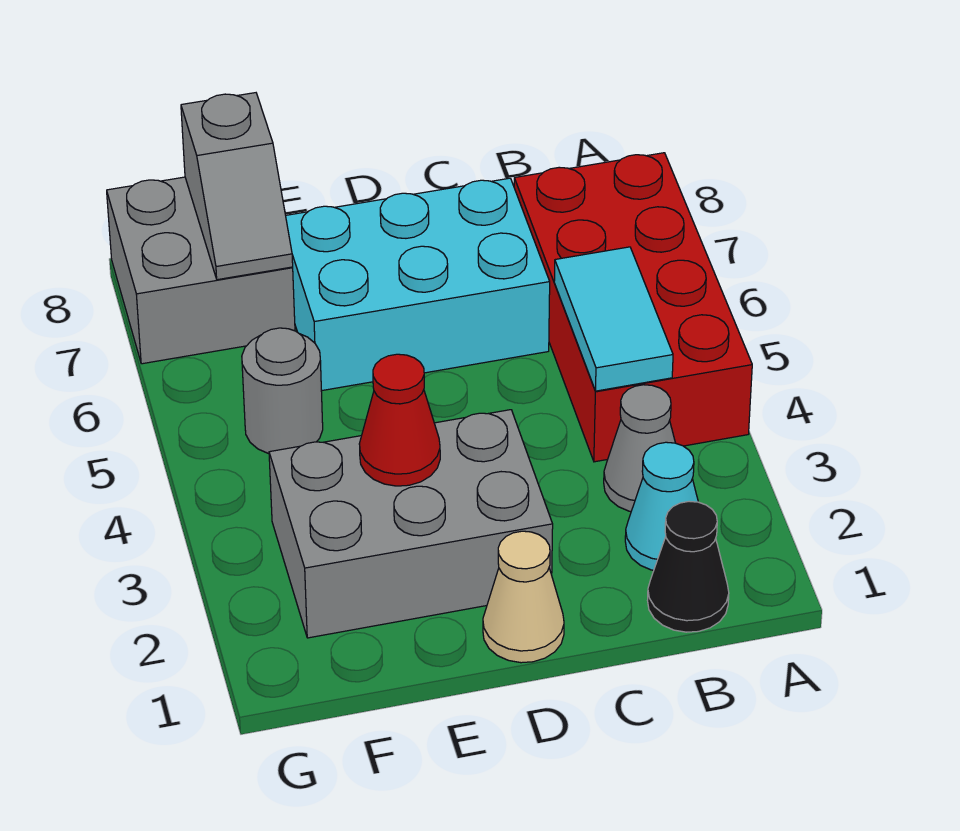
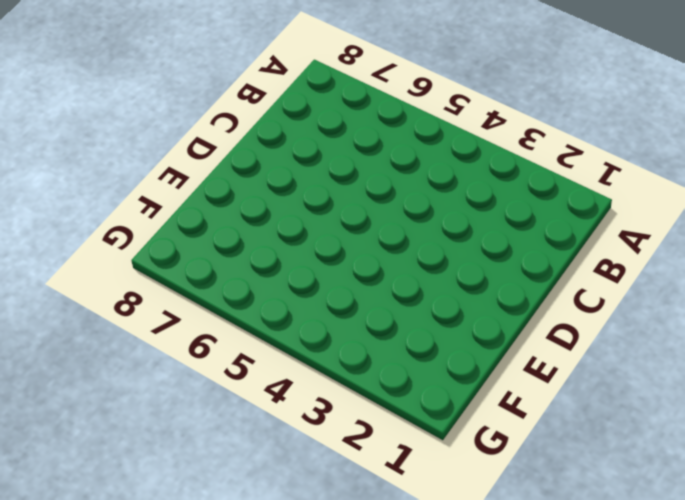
none -> red 2x4 brick [514,153,752,462]
none -> black 1x1 cone [648,501,729,632]
none -> cyan 1x1 cone [625,442,698,570]

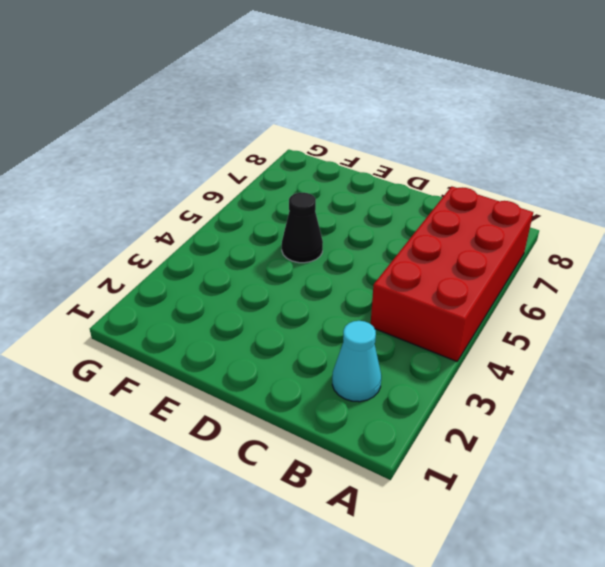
black 1x1 cone [282,193,323,263] -> black 1x1 cone moved to [648,501,729,632]
none -> grey 1x1 cone [604,385,675,512]
none -> cyan 2x3 brick [286,178,550,391]
none -> tan 1x1 cone [483,531,564,663]

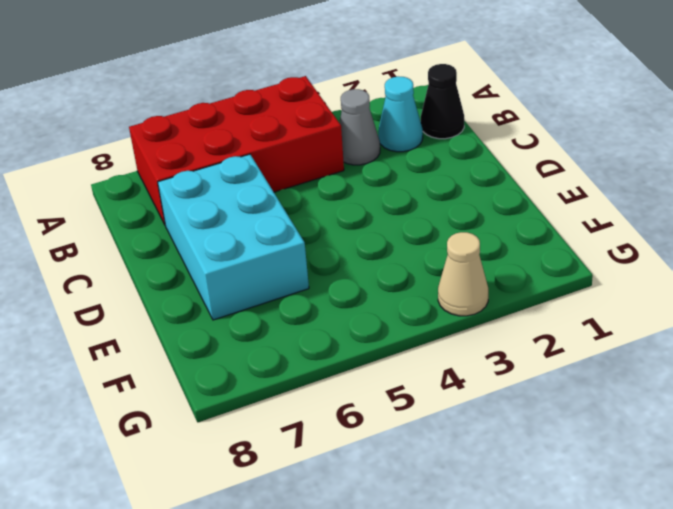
tan 1x1 cone [438,232,488,316] -> tan 1x1 cone moved to [483,531,564,663]
none -> grey 2x3 brick [269,410,553,638]
none -> grey 1x1 round brick [242,328,323,454]
none -> grey 2x2 brick [107,177,295,364]

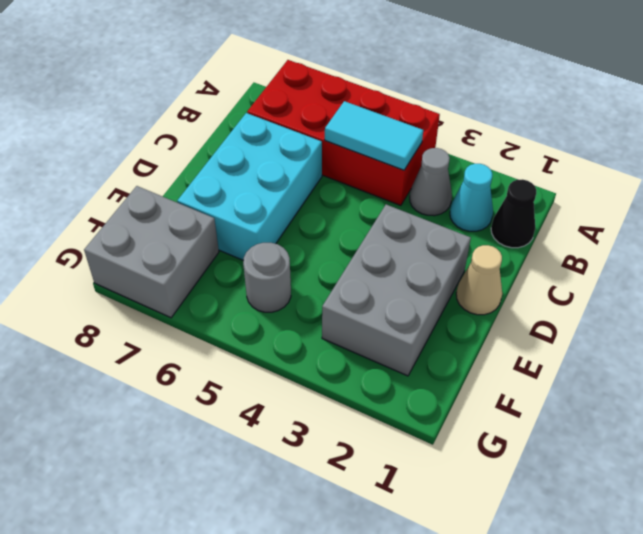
none -> red 1x1 cone [359,354,440,486]
none -> grey 1x2 slope [181,93,293,280]

